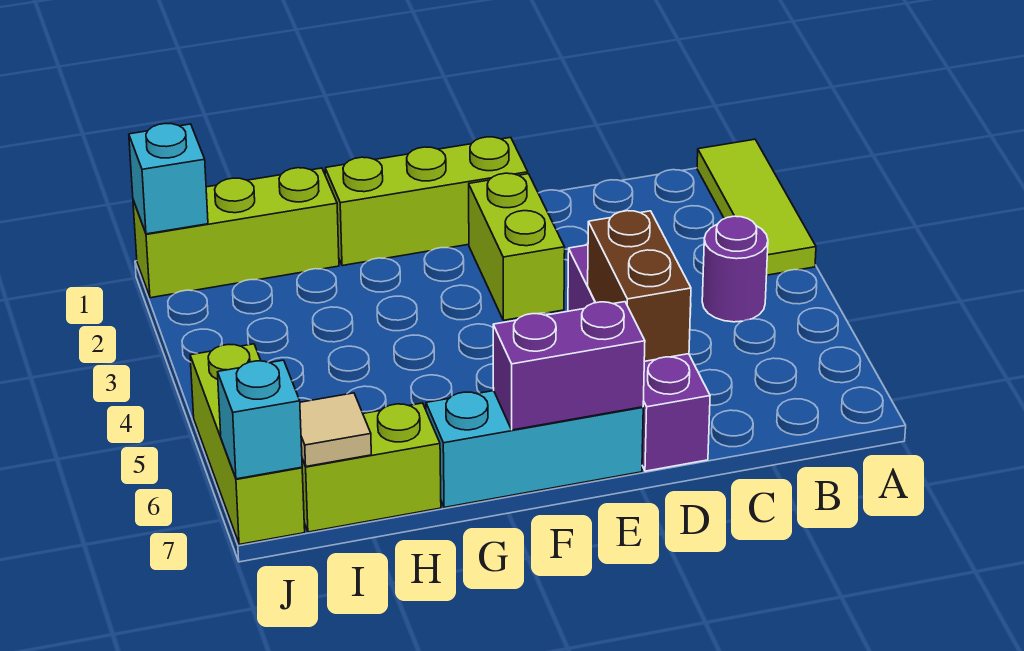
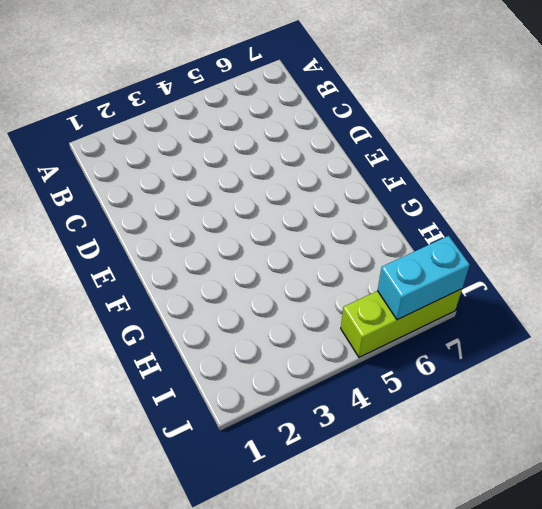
cyan 1x2 brick [377,236,470,320] -> cyan 1x1 brick [218,360,302,479]
none -> lime 1x3 tile [697,139,816,275]
none -> purple 1x1 round brick [702,216,768,322]
none -> purple 1x4 brick [568,245,710,471]

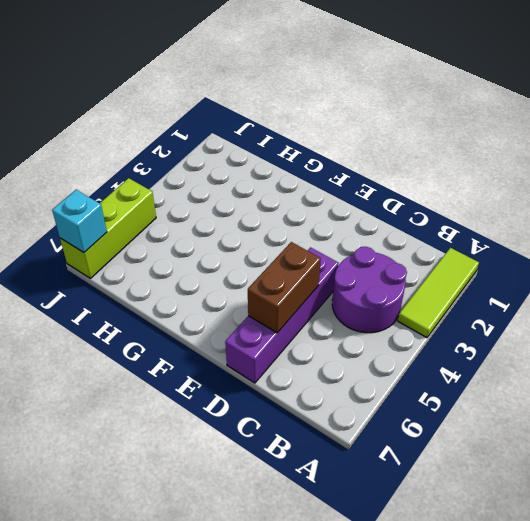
purple 2x2 round brick [332,247,407,333] -> purple 1x1 round brick [702,216,768,322]
none -> lime 1x3 brick [325,137,528,266]
none -> lime 1x2 brick [469,173,565,320]
none -> cyan 1x3 brick [426,391,643,508]

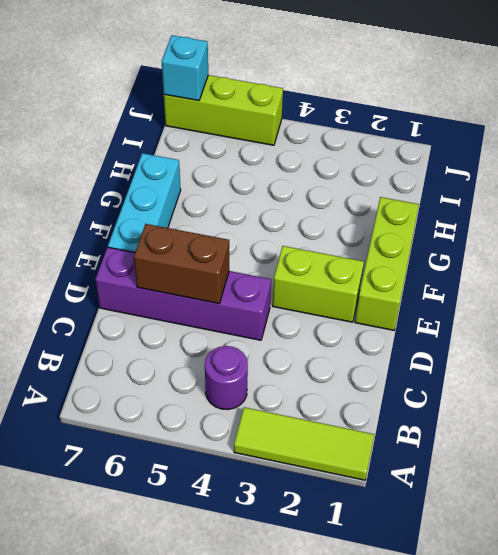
none -> lime 1x3 brick [133,168,339,298]
none -> lime 1x2 brick [302,403,441,532]
none -> purple 1x2 brick [493,302,645,430]

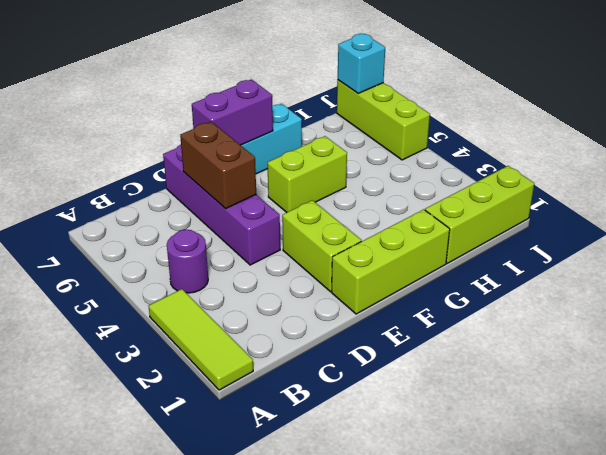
lime 1x2 brick [267,136,347,212] -> lime 1x2 brick moved to [302,403,441,532]
none -> tan 1x1 tile [300,393,371,466]
none -> cyan 1x1 brick [129,124,208,234]

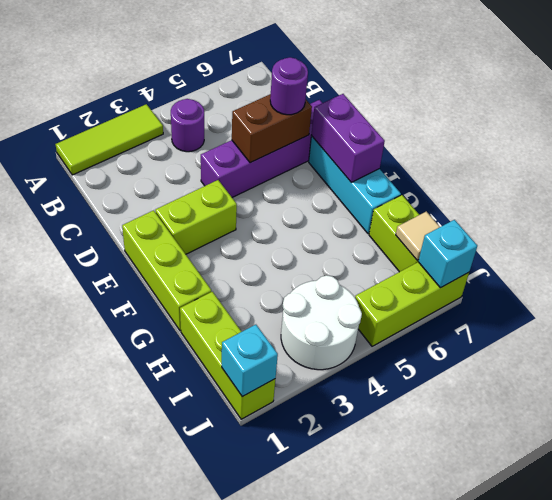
purple 1x1 round brick [270,57,308,115] -> none
white 2x2 round brick [281,275,362,370] -> none

